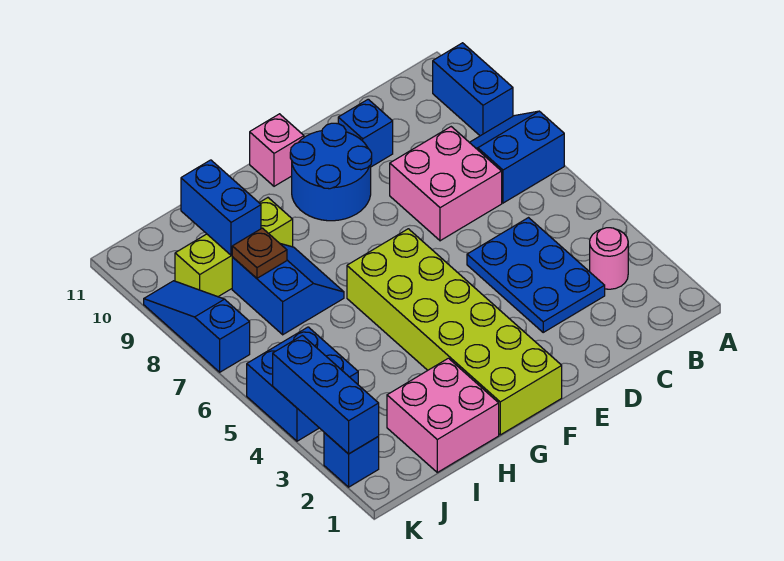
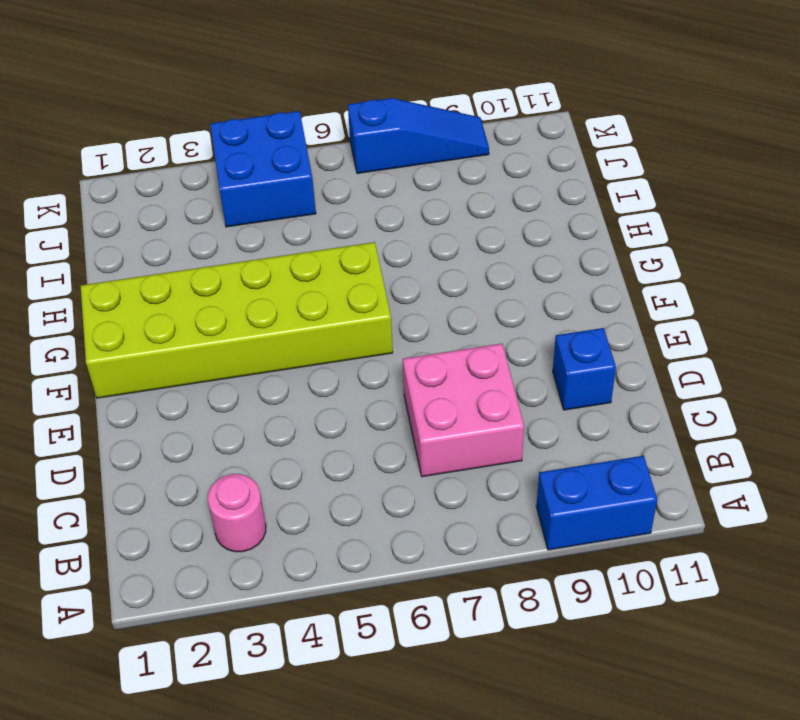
none -> blue 2x2 slope [469,111,564,203]
none -> blue 2x3 plate [467,218,605,332]
none -> blue 2x2 round brick [290,123,372,221]

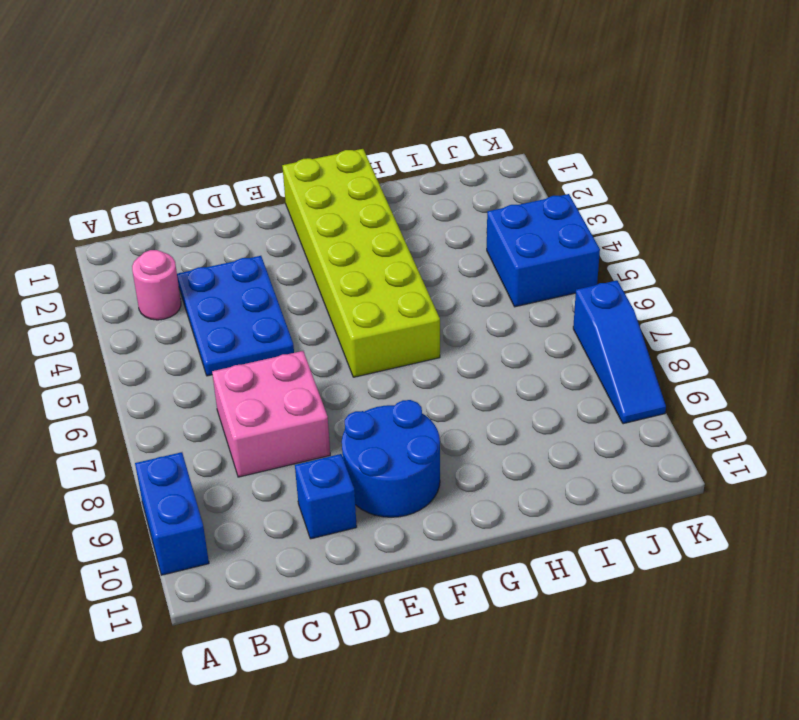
none -> blue 2x2 slope [469,111,564,203]
none -> pink 1x1 brick [250,114,304,186]
none -> pink 2x2 brick [387,358,499,472]

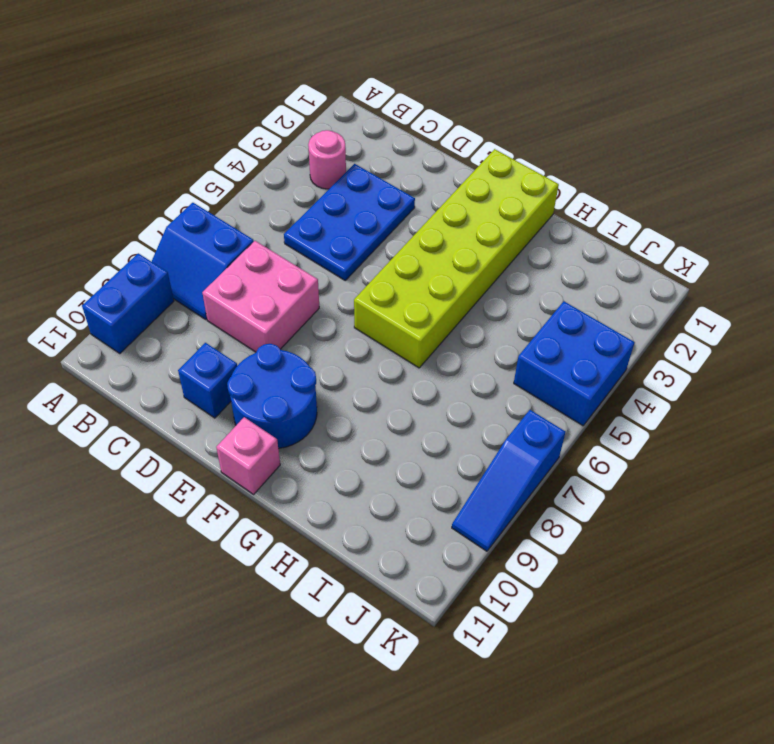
none -> pink 2x2 brick [387,358,499,472]
none -> blue 2x2 slope [232,244,344,335]
none -> lime 1x3 brick [175,198,293,297]

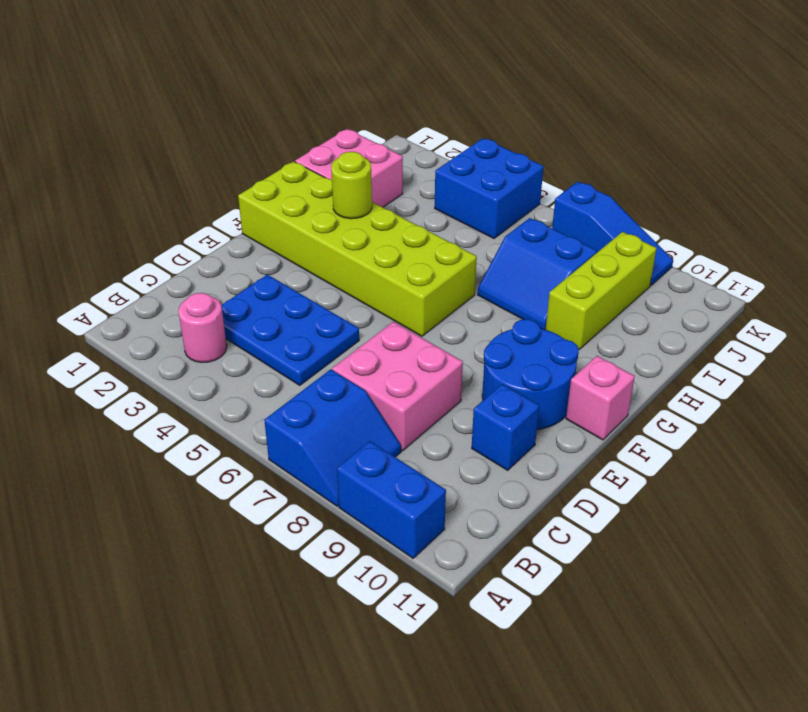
lime 1x1 round brick [331,152,372,219] -> none
none -> blue 1x1 brick [324,433,379,487]
none -> brown 1x1 plate [232,228,287,278]
none -> blue 1x2 brick [181,160,261,256]

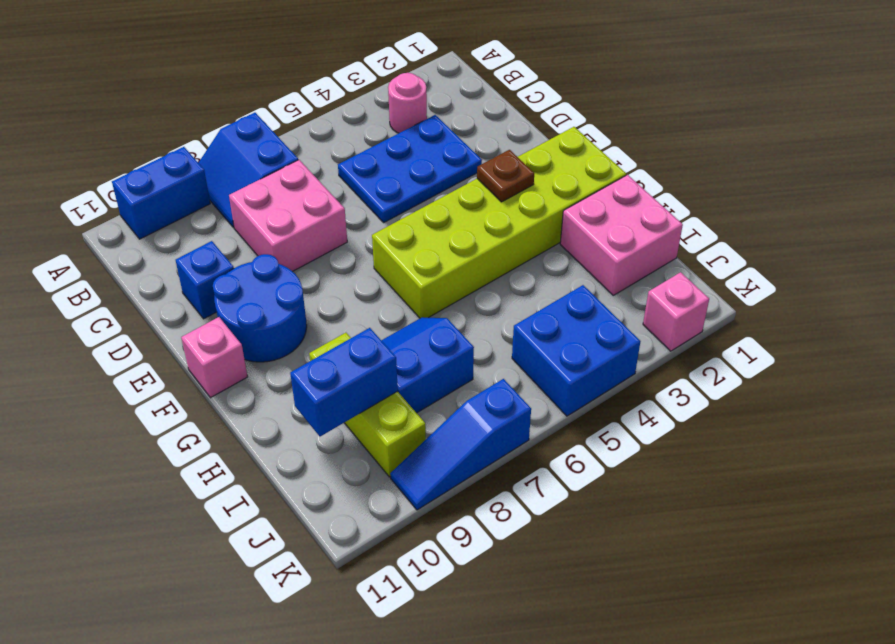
brown 1x1 plate [477,150,534,202] -> brown 1x1 plate moved to [232,228,287,278]
pink 1x1 brick [643,272,709,351] -> blue 1x1 brick [324,433,379,487]
none -> blue 1x3 brick [273,335,379,454]

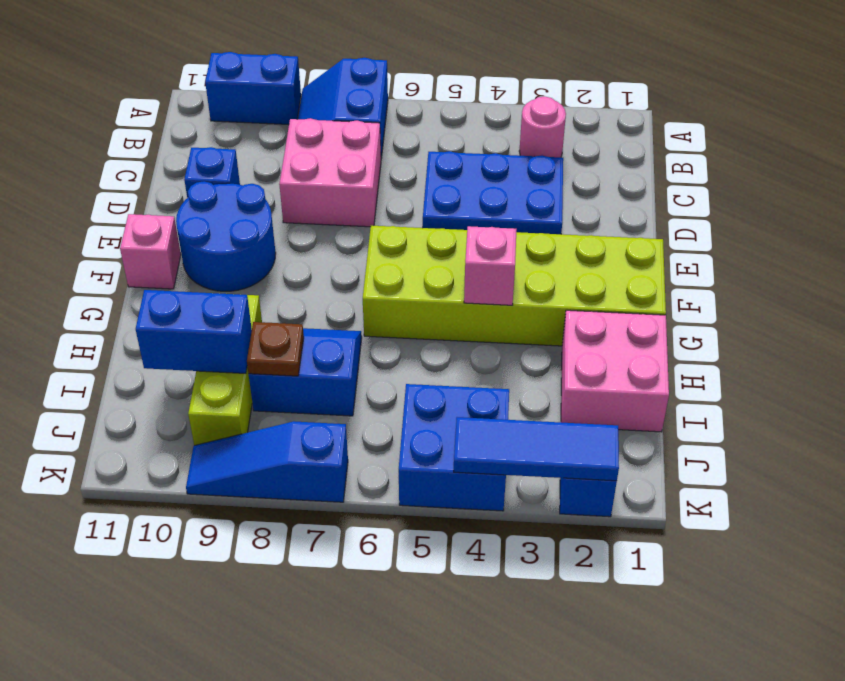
pink 1x1 brick [464,226,516,305] -> none
blue 1x3 tile [454,417,619,481] -> blue 1x3 brick [273,335,379,454]

